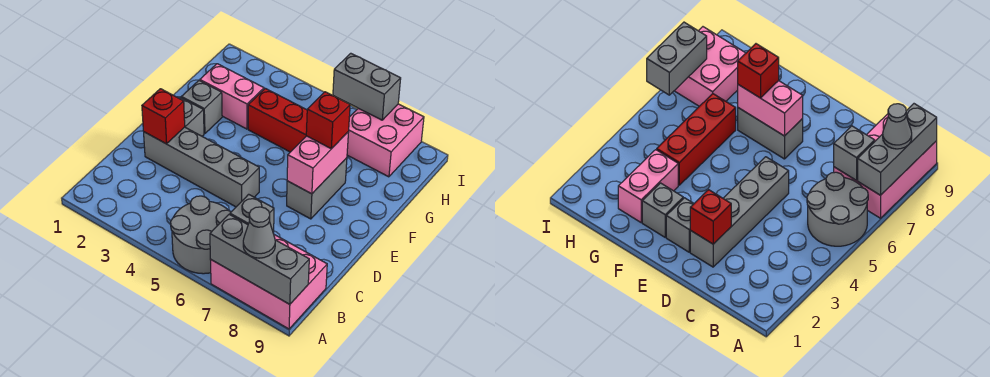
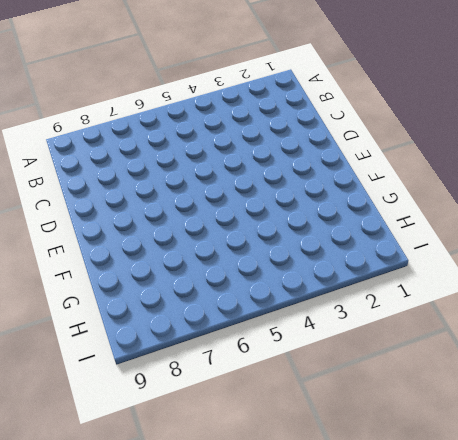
none -> grey 2x2 round brick [171,196,231,274]
none -> pink 2x3 brick [211,235,327,329]
none -> grey 1x4 brick [144,127,259,207]

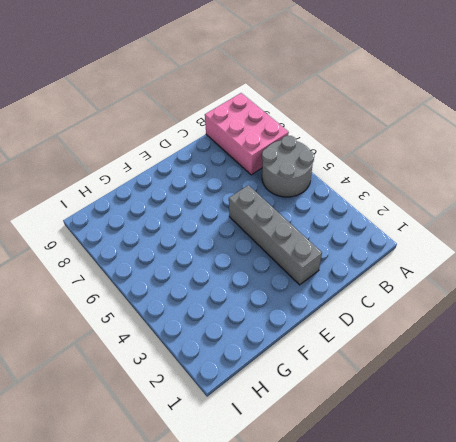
none -> grey 1x1 brick [179,98,204,136]
none -> grey 1x2 brick [287,158,347,219]
none -> grey 1x1 brick [181,80,222,134]

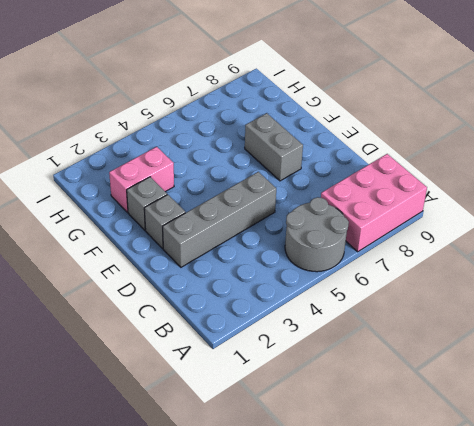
none -> red 1x3 brick [248,88,307,152]
none -> pink 2x2 brick [347,104,424,177]
none -> grey 1x3 brick [210,214,309,304]

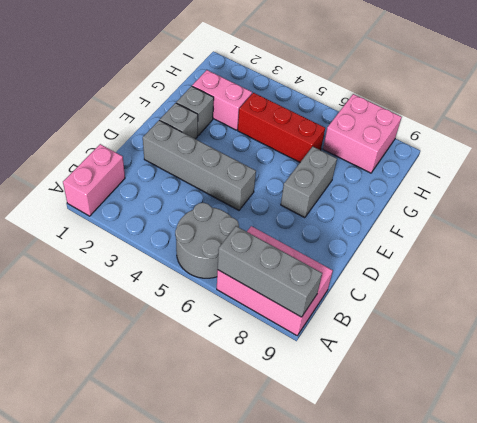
pink 1x2 brick [63,144,125,216] -> pink 1x2 brick moved to [287,132,349,194]
none -> grey 1x1 brick [230,194,274,234]
none -> red 1x1 brick [142,89,185,144]
none -> grey 1x2 brick [333,53,401,120]

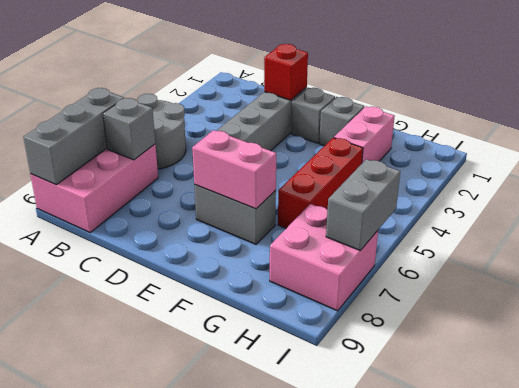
none -> grey 1x1 cone [243,207,275,258]
none -> red 1x1 brick [306,92,350,149]

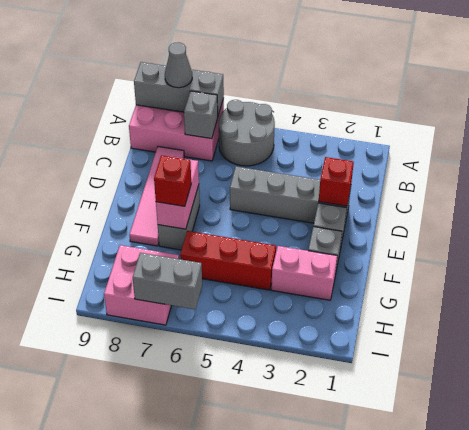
pink 1x4 tile [130,147,184,246] -> none

